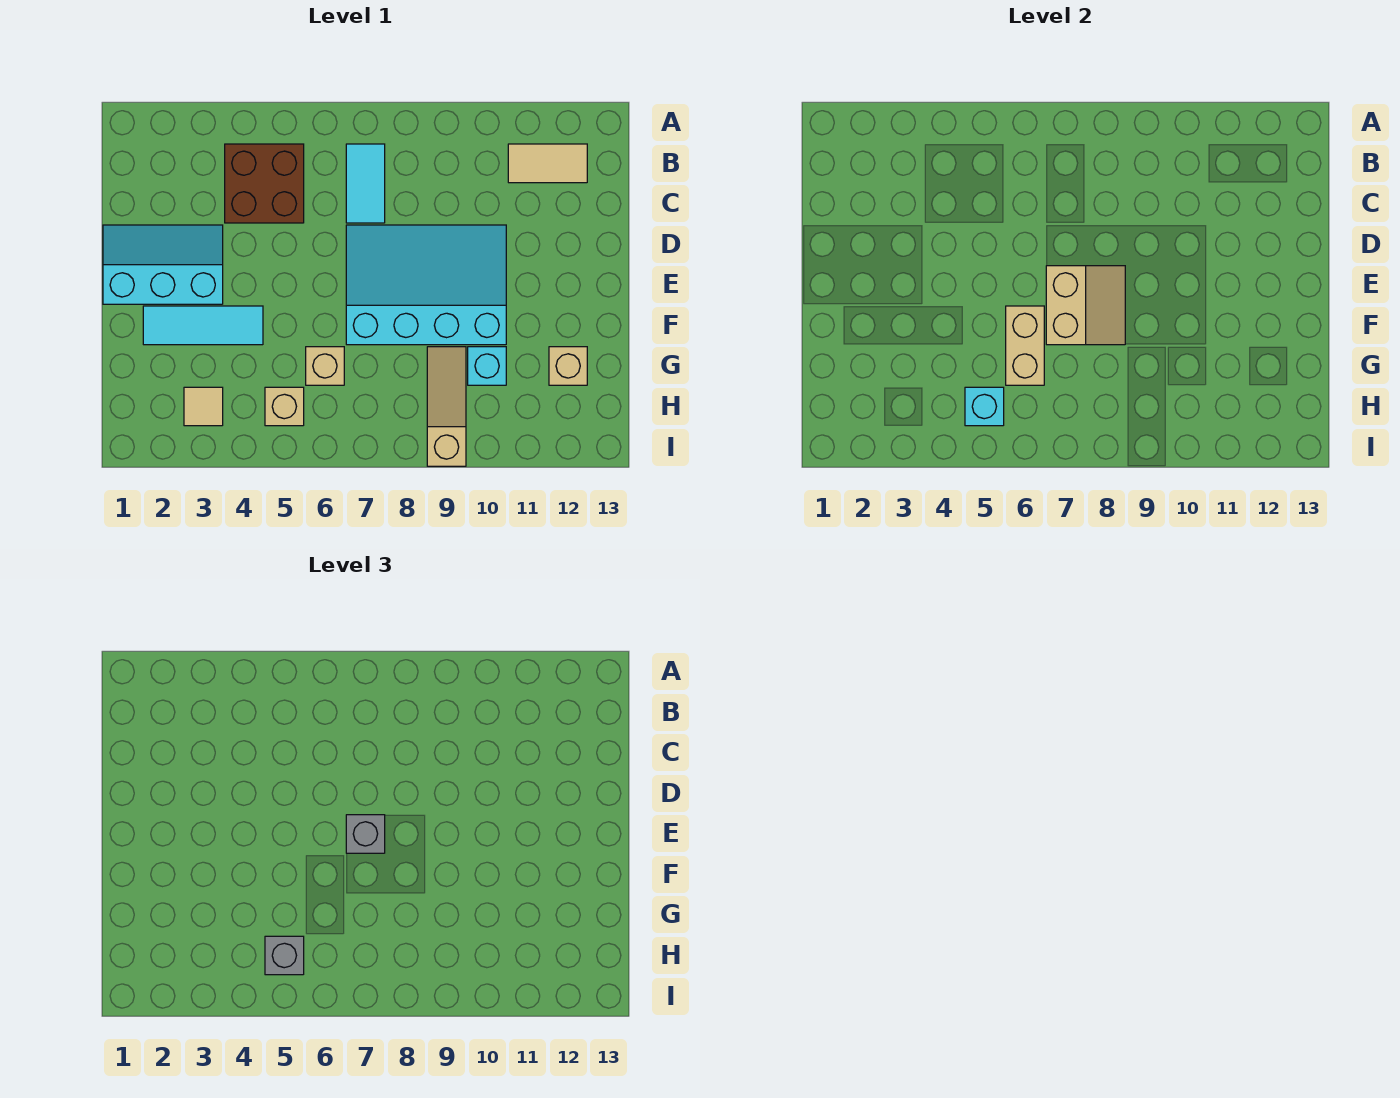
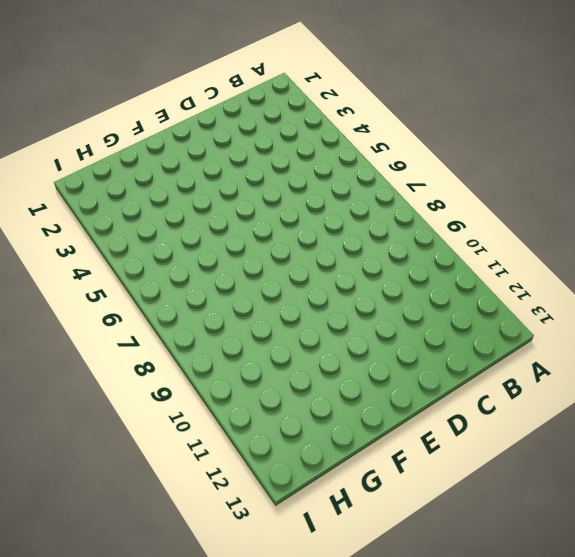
none -> brown 2x2 brick [225,144,304,223]
none -> cyan 1x2 tile [346,144,385,223]
none -> tan 1x2 tile [508,144,587,183]

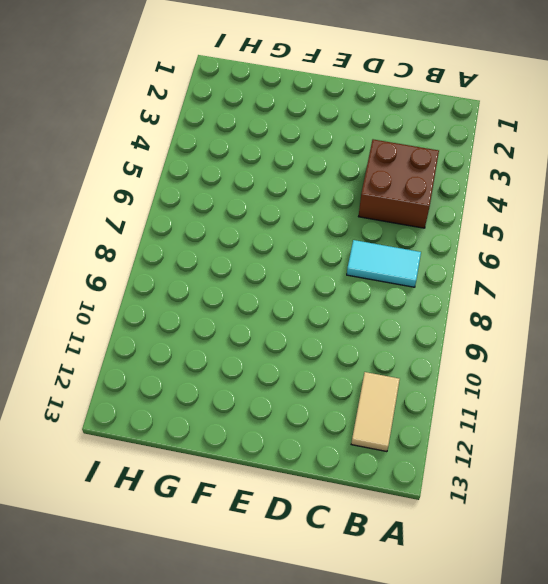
none -> cyan 2x3 slope [103,225,223,304]
none -> cyan 3x4 slope [346,225,506,345]
none -> cyan 1x3 tile [143,306,263,345]

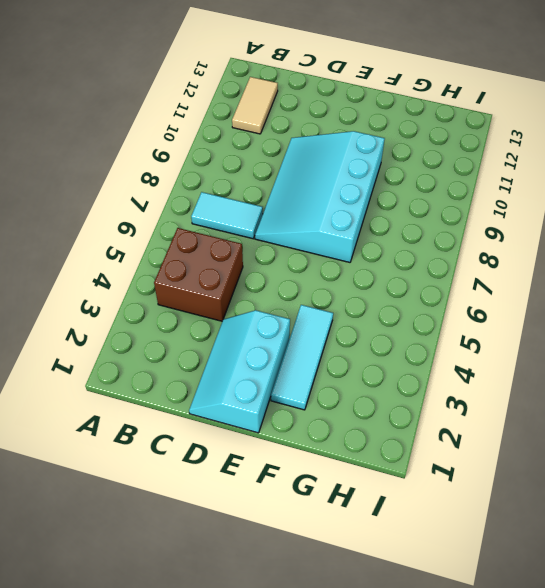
none -> tan 1x1 brick [306,347,344,385]
none -> tan 1x3 slope [427,347,466,466]
none -> cyan 1x1 brick [468,347,506,385]

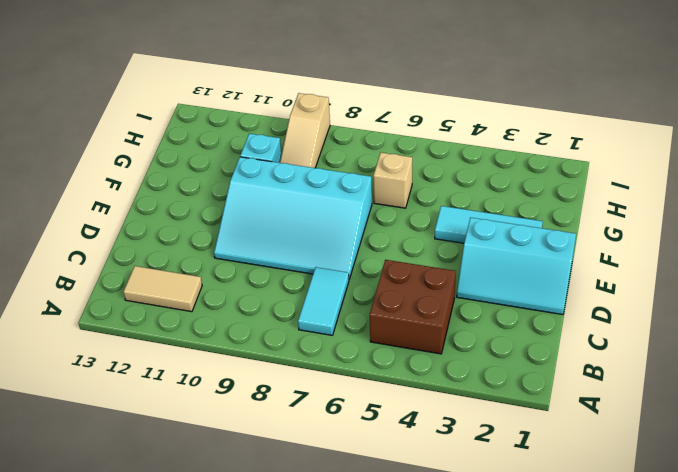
none -> tan 1x1 brick [549,347,587,385]
none -> tan 1x1 tile [184,387,223,426]
none -> tan 1x1 brick [265,387,304,426]

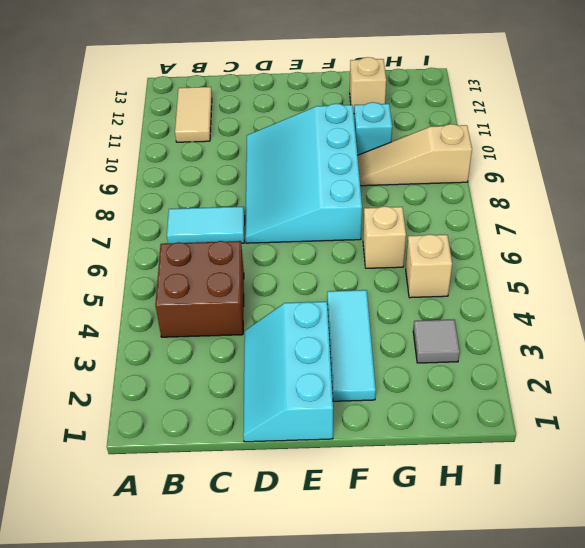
grey 1x1 tile [413,320,460,363] -> tan 1x1 tile [184,387,223,426]
none -> tan 2x2 slope [1046,266,1125,345]
none -> tan 1x2 brick [1006,306,1044,385]
none -> cyan 1x1 brick [965,387,1004,426]

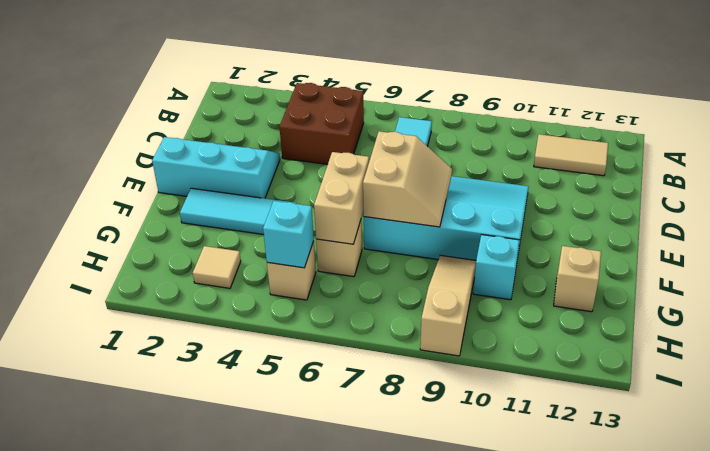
none -> grey 1x1 brick [346,815,385,853]
none -> grey 1x1 brick [265,936,304,975]

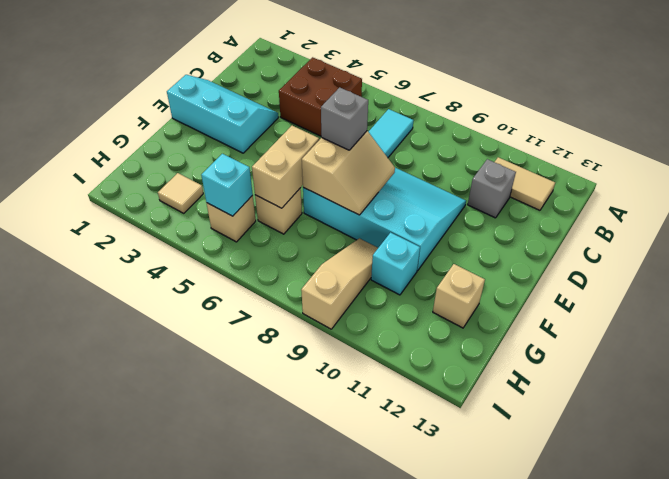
grey 1x1 brick [468,159,516,218] -> grey 1x1 brick moved to [265,936,304,975]
none -> cyan 1x3 tile [143,306,263,345]

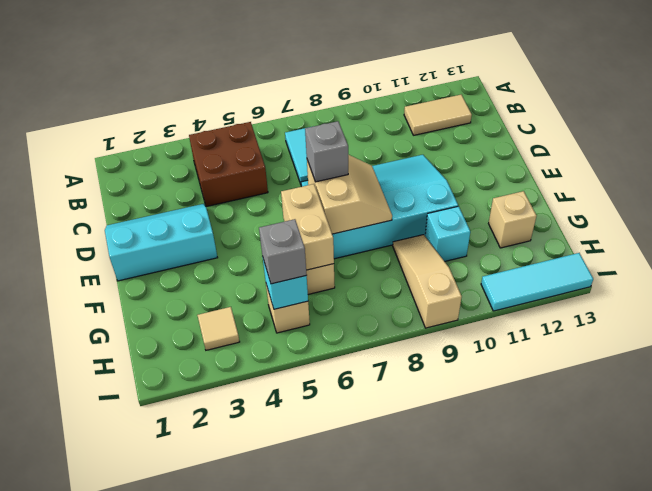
cyan 1x3 tile [481,253,593,311] -> cyan 1x3 tile moved to [143,306,263,345]

